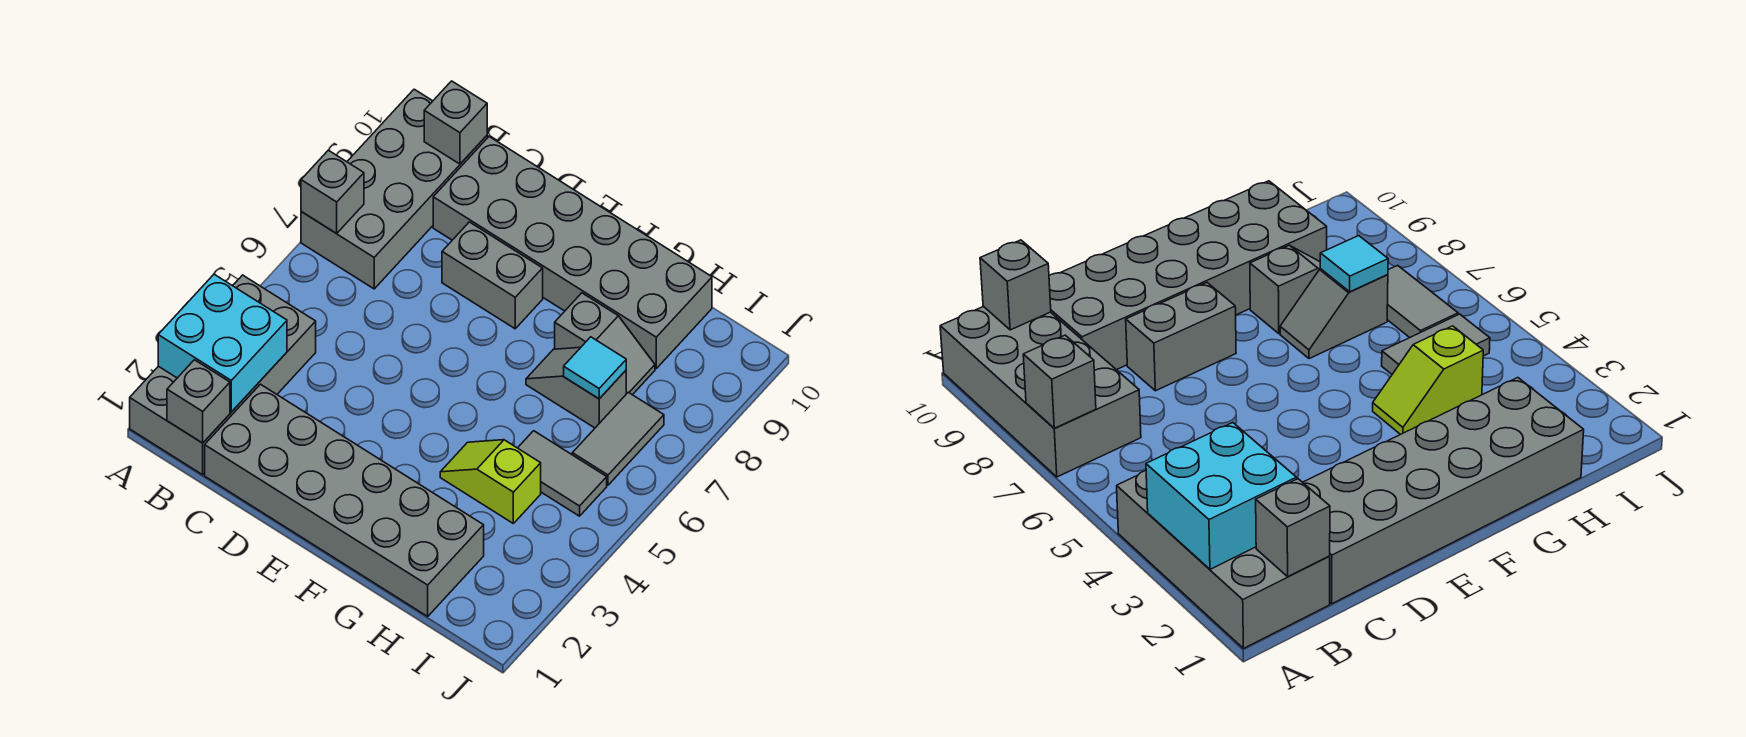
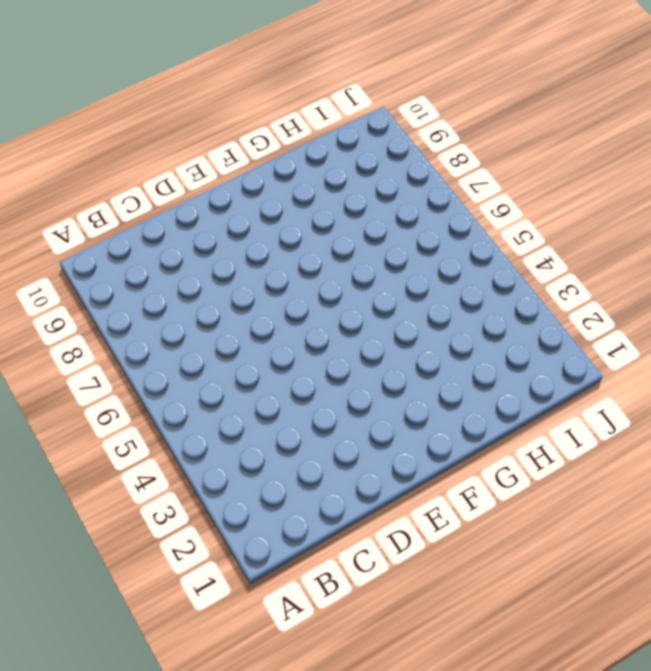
none -> grey 2x4 brick [130,275,316,475]
none -> grey 2x4 brick [301,89,487,289]
none -> grey 2x6 brick [205,384,484,616]

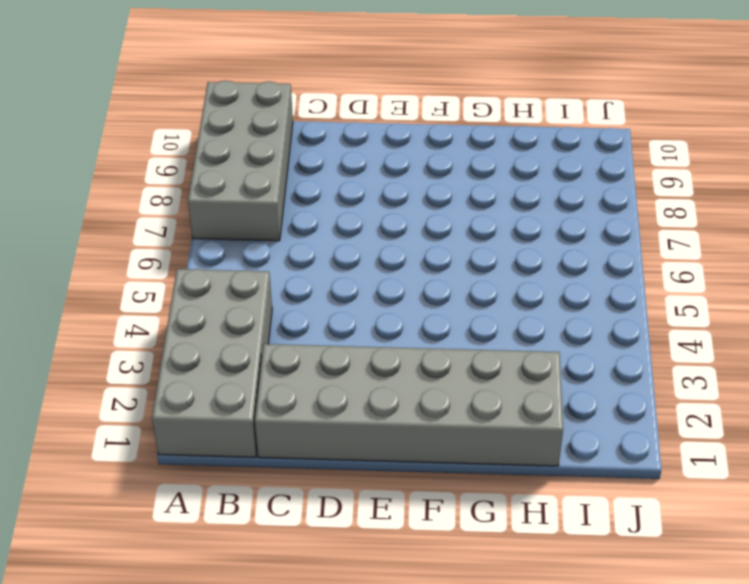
none -> grey 2x6 brick [433,137,712,368]
none -> grey 1x2 brick [442,222,543,329]
none -> lime 1x2 slope [440,440,541,523]

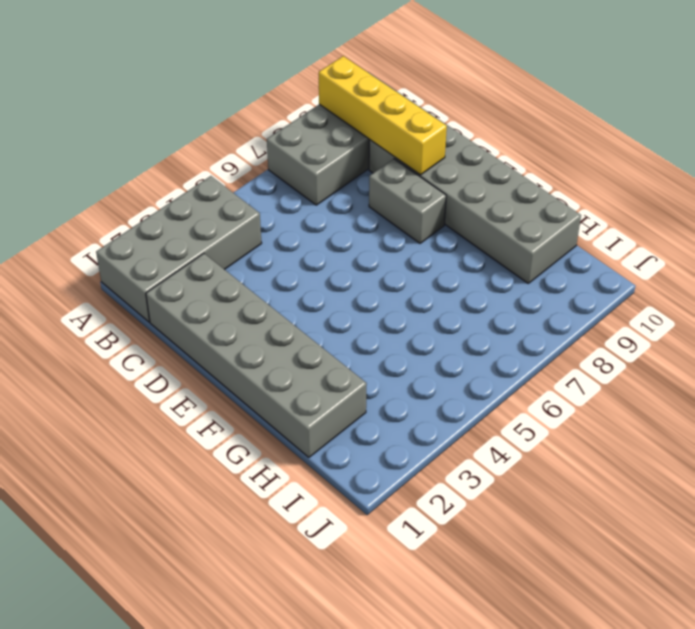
yellow 1x4 brick [319,56,447,175] -> none
none -> lime 1x2 slope [440,440,541,523]
none -> grey 1x2 slope [526,347,626,428]
none -> grey 1x2 slope [555,293,655,395]

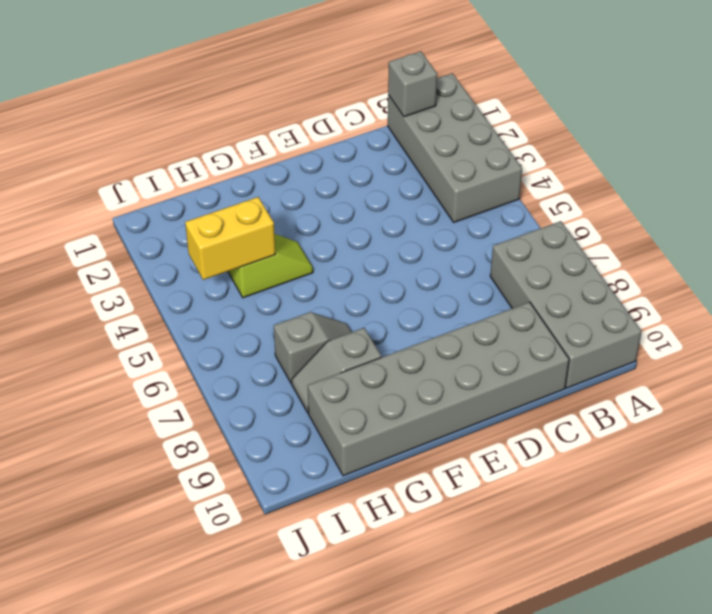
yellow 1x2 brick [185,197,276,280] -> none
none -> grey 2x6 brick [205,384,484,616]
none -> grey 1x2 brick [442,222,543,329]
none -> grey 1x2 tile [518,431,607,516]

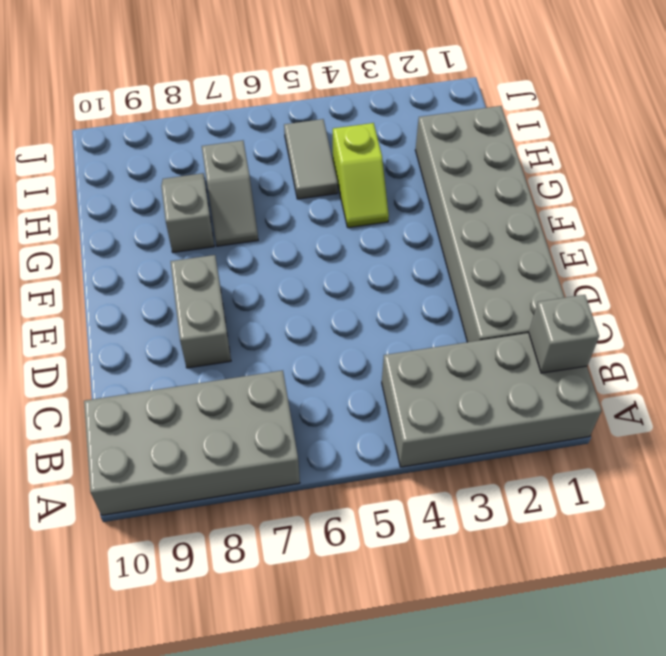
none -> grey 2x6 brick [433,137,712,368]
none -> grey 1x2 tile [572,392,664,485]
none -> cyan 2x2 brick [158,274,287,412]

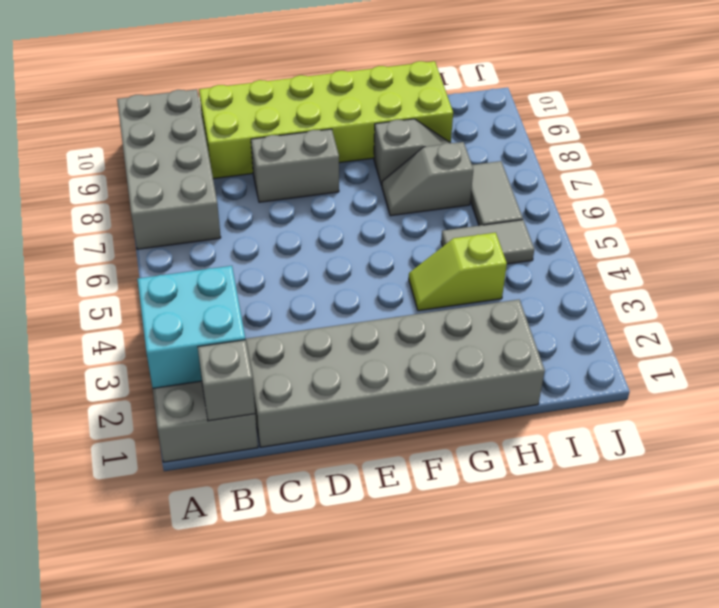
lime 2x6 brick [199,61,453,179] -> grey 2x6 brick [433,137,712,368]
none -> grey 1x1 brick [301,150,364,234]
none -> grey 1x1 brick [424,81,487,164]
none -> cyan 1x1 tile [564,337,626,399]

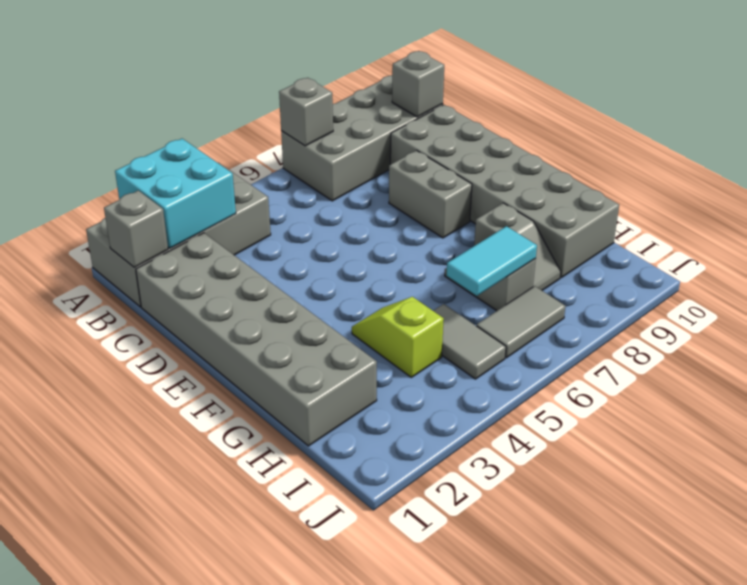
cyan 1x2 tile [446,226,537,296] -> cyan 1x1 tile [564,337,626,399]

